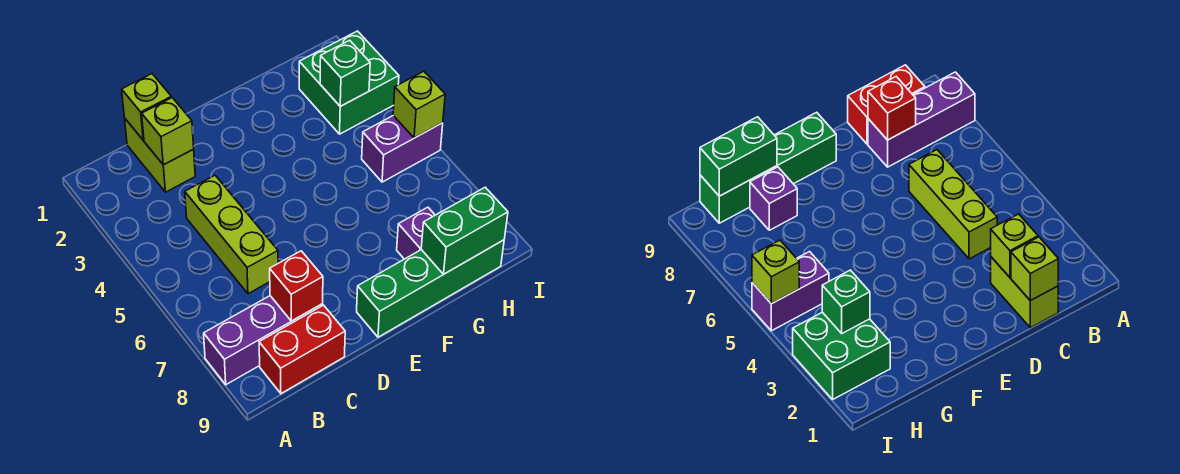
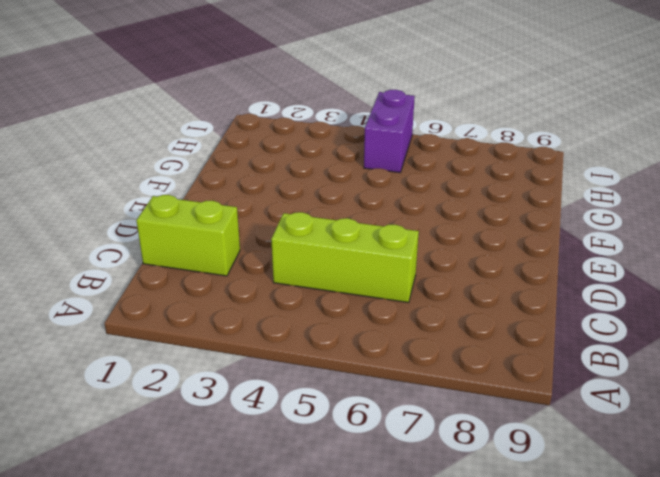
none -> purple 1x3 brick [204,296,323,385]
none -> red 1x2 brick [259,305,345,393]
none -> green 1x4 brick [357,240,504,337]

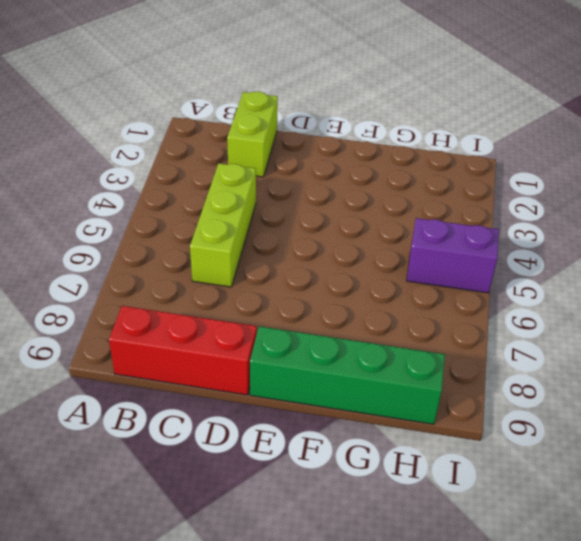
red 1x3 brick [109,306,257,395] -> red 1x2 brick [259,305,345,393]
none -> purple 1x3 brick [204,296,323,385]
none -> purple 1x1 brick [397,207,435,259]
none -> green 2x2 brick [299,31,399,134]

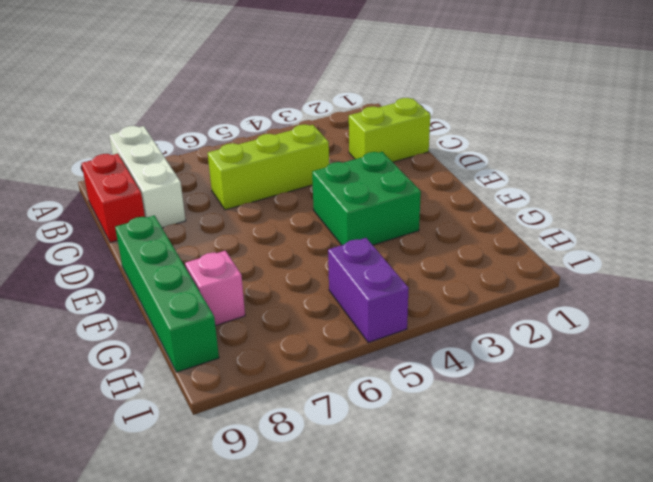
white 1x3 brick [109,126,186,228] -> purple 1x3 brick [204,296,323,385]
green 2x2 brick [312,152,421,245] -> green 2x2 brick moved to [299,31,399,134]
pink 1x1 brick [185,251,245,326] -> purple 1x1 brick [397,207,435,259]
none -> lime 1x1 brick [122,74,171,140]
none -> lime 1x1 brick [142,98,194,165]
none -> red 1x1 brick [270,251,323,321]

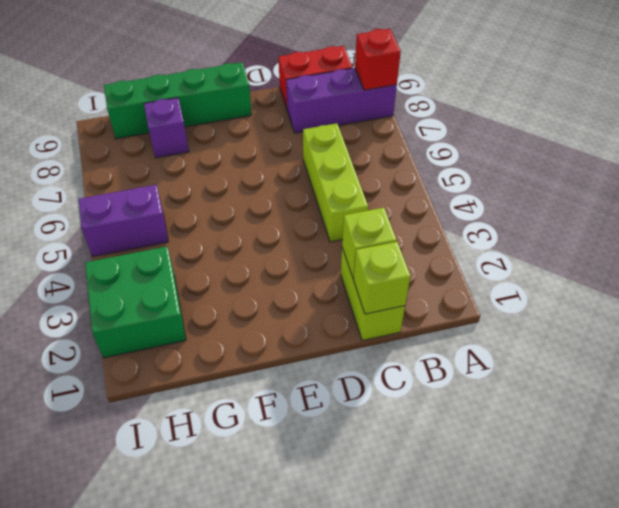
red 1x1 brick [355,29,401,90] -> red 1x1 brick moved to [270,251,323,321]
none -> green 1x2 brick [421,187,508,274]
none -> green 1x1 brick [320,40,370,106]
none -> lime 1x1 brick [393,71,445,138]

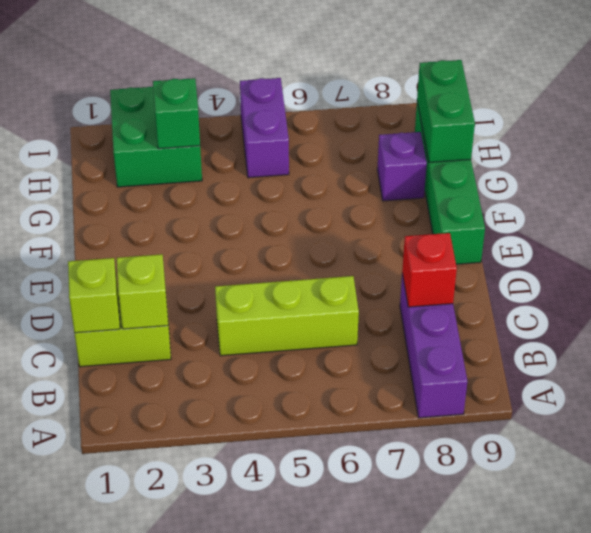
none -> red 1x2 brick [259,305,345,393]
none -> lime 1x1 brick [393,71,445,138]

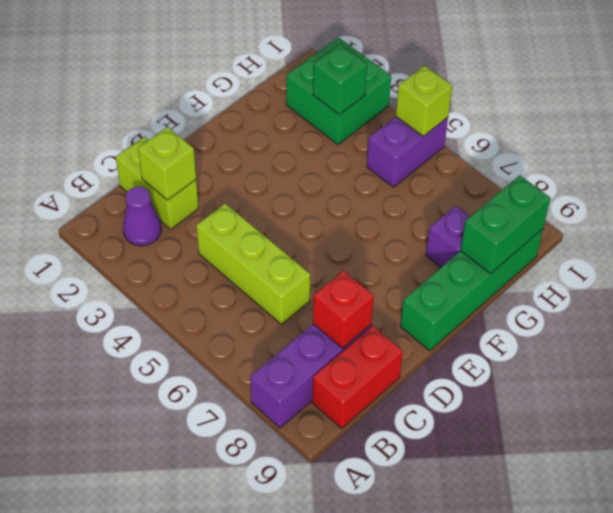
purple 1x1 cone [123,187,161,246] -> none
none -> lime 1x1 brick [122,74,171,140]

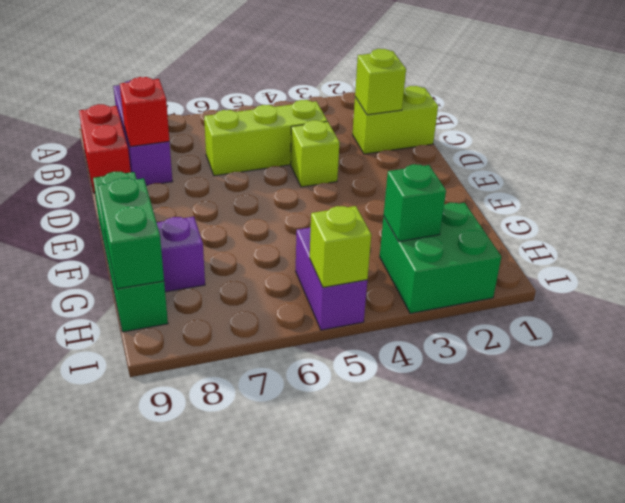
lime 1x1 brick [291,120,340,187] -> lime 1x1 brick moved to [122,74,171,140]

